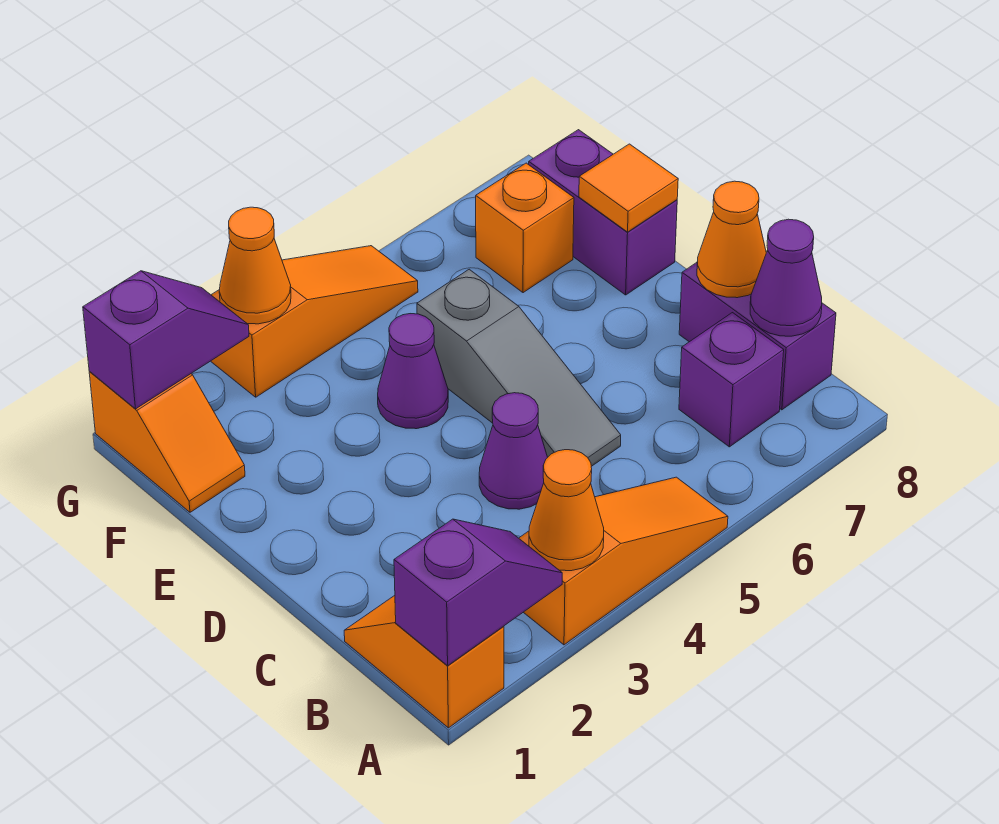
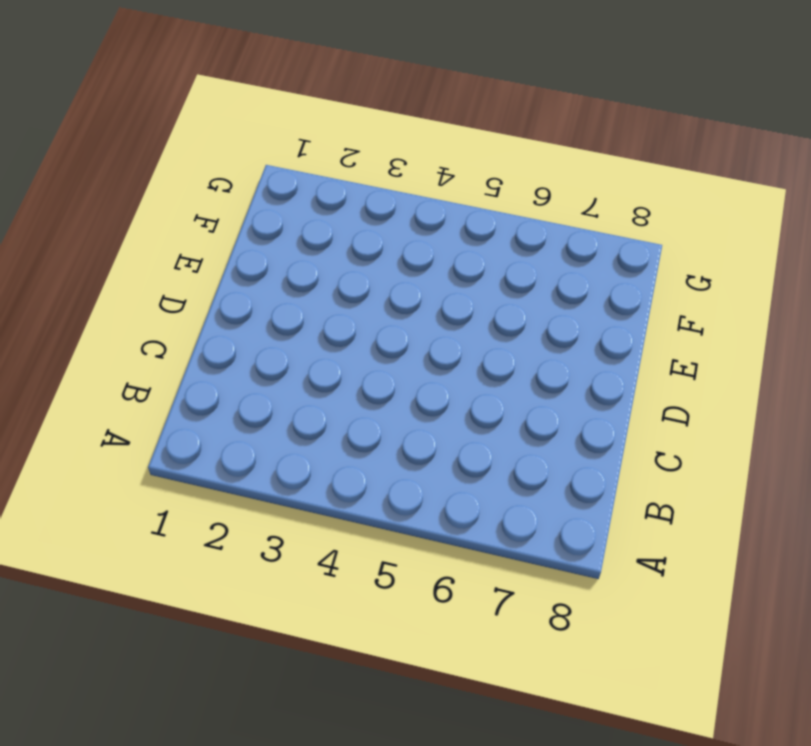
none -> orange 1x2 slope [344,595,504,728]
none -> orange 1x3 slope [519,477,728,645]
none -> purple 1x1 brick [679,313,784,447]

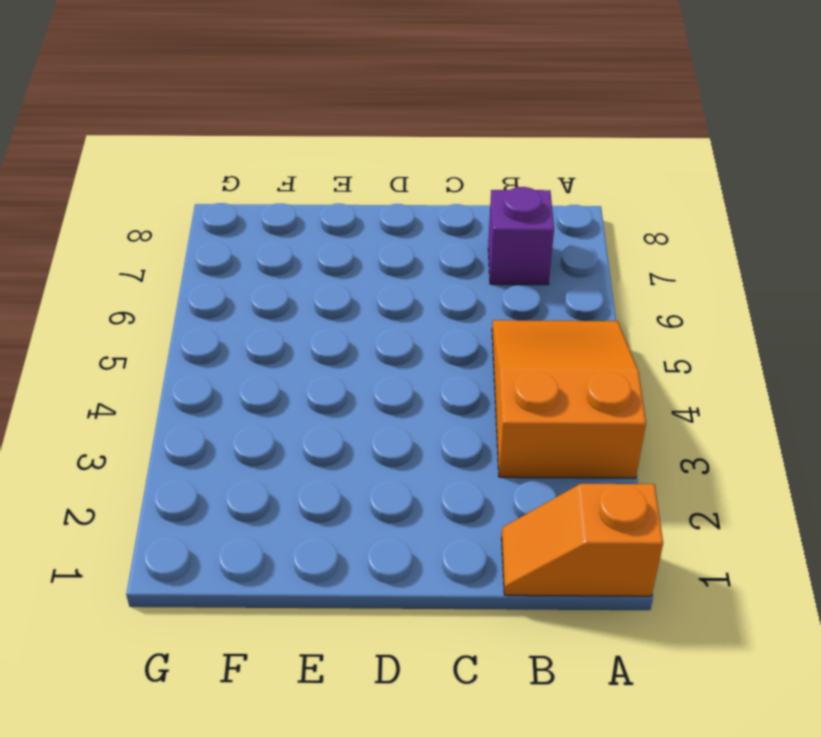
orange 2x3 slope [492,320,646,478] -> orange 1x3 slope [519,477,728,645]
none -> purple 1x2 brick [679,263,836,410]
none -> purple 1x1 cone [479,393,548,509]
none -> grey 1x3 slope [417,269,621,466]

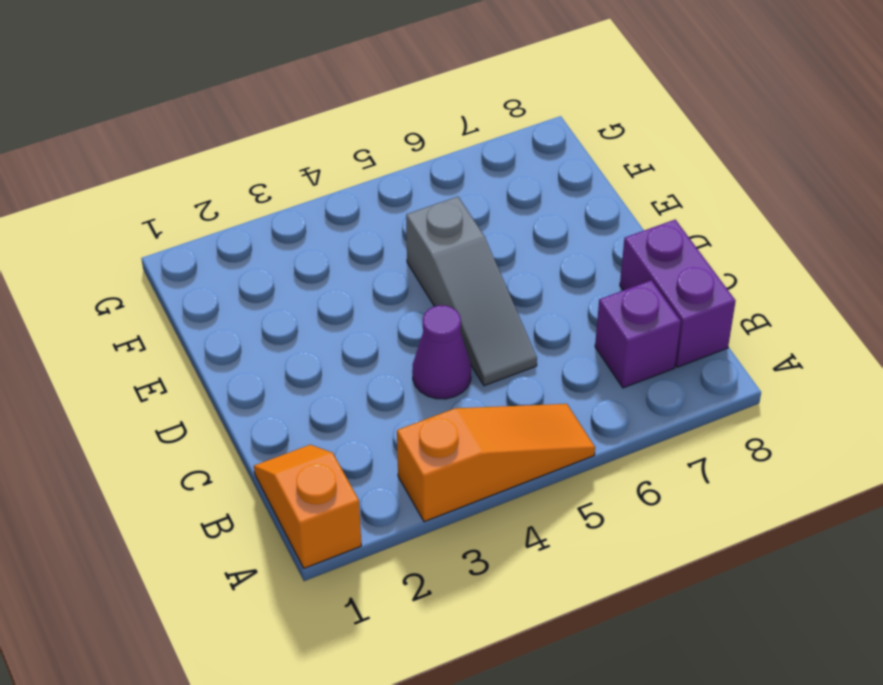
none -> purple 1x1 cone [378,314,448,429]
none -> purple 1x2 brick [528,130,677,295]
none -> orange 1x2 slope [89,371,245,512]

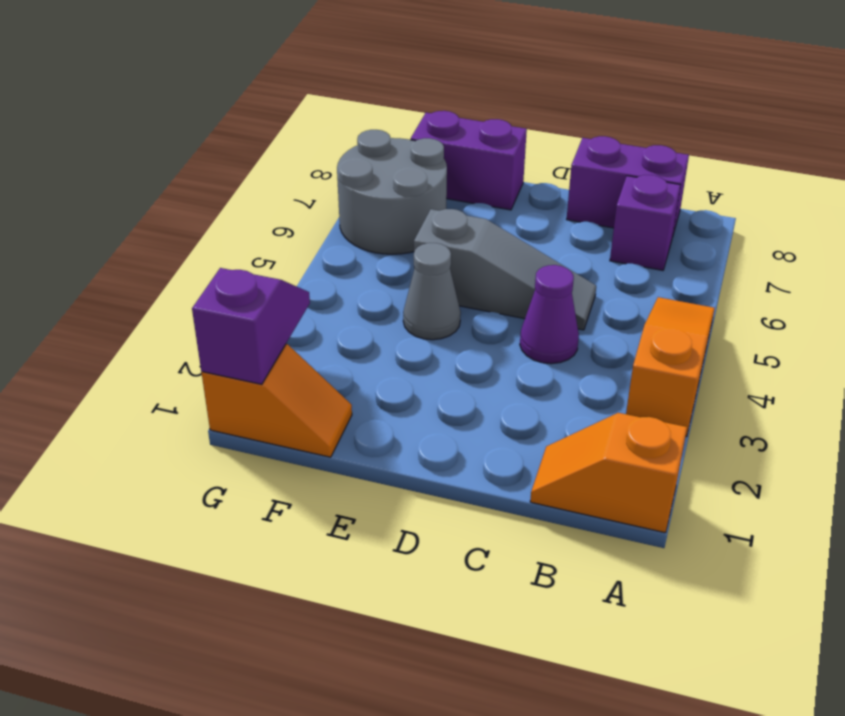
grey 1x1 cone [403,243,461,340] -> purple 1x1 cone [378,314,448,429]
grey 2x2 round brick [337,130,447,254] -> orange 1x1 brick [476,163,574,293]
none -> orange 1x3 slope [211,246,418,397]
none -> purple 1x2 slope [394,519,562,666]
none -> orange 1x1 cone [529,450,604,571]

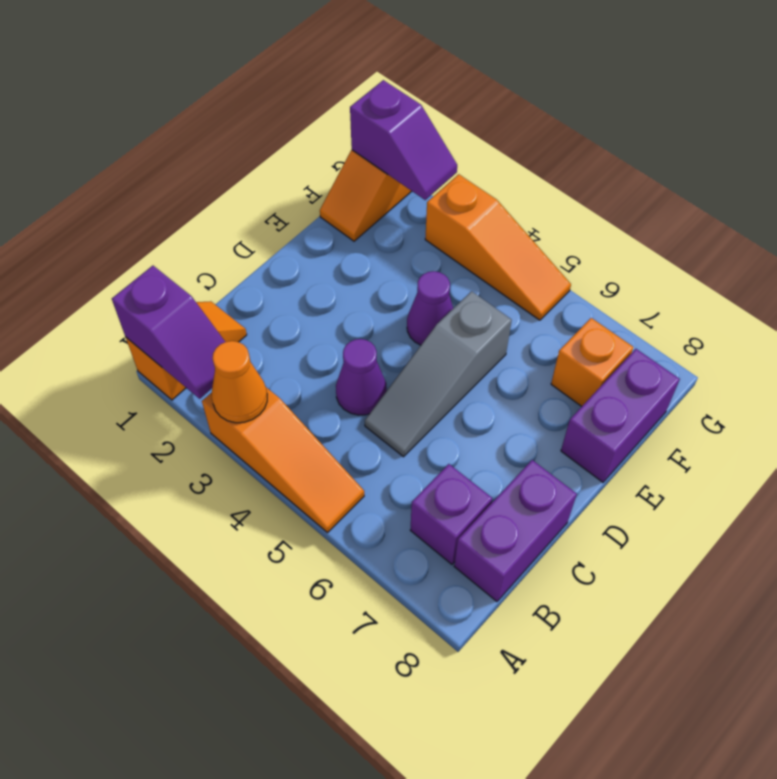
none -> purple 1x1 cone [750,219,822,336]
none -> orange 1x1 cone [697,181,766,298]
none -> orange 1x1 tile [579,144,678,232]

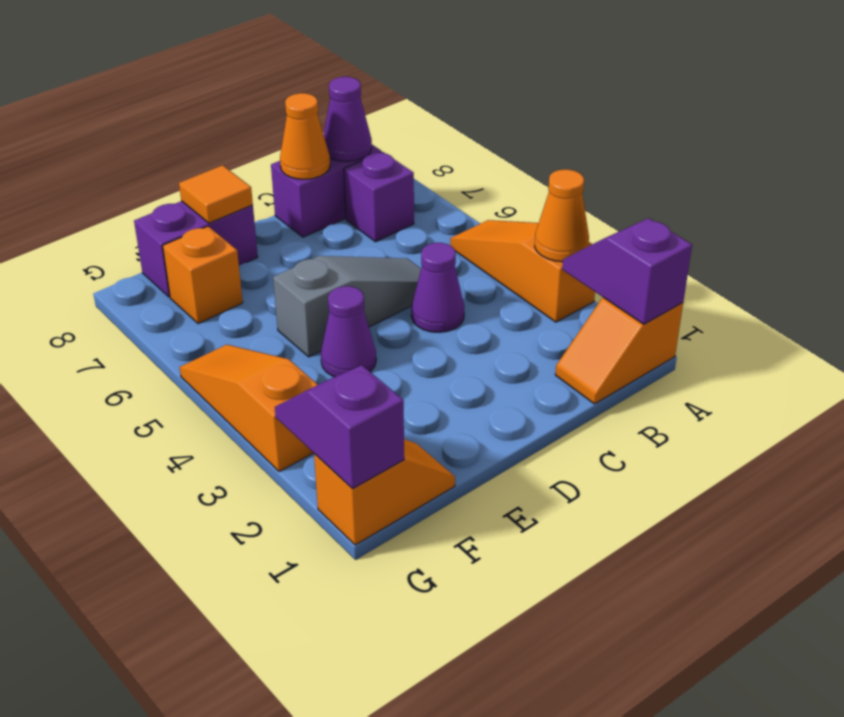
none -> orange 1x1 cone [219,207,291,324]

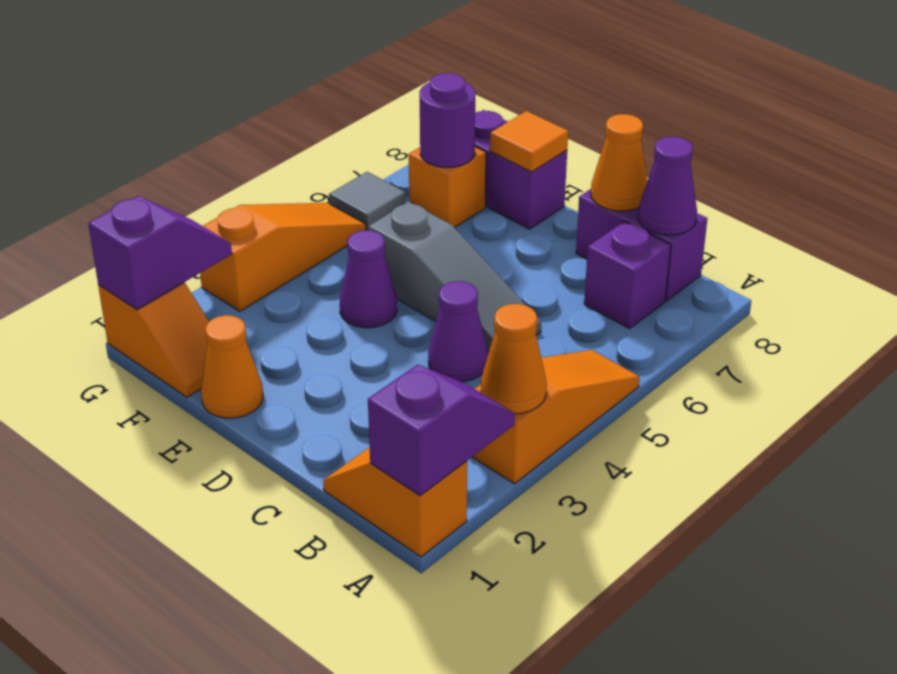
orange 1x1 cone [201,315,263,418] -> orange 1x1 cone moved to [219,207,291,324]
purple 1x1 round brick [420,73,475,168] -> none
grey 1x1 tile [329,172,406,230] -> none

